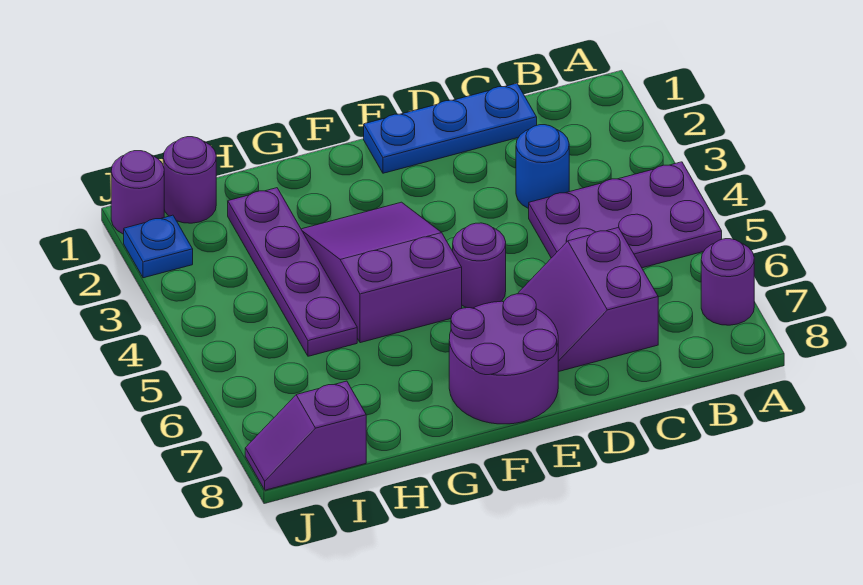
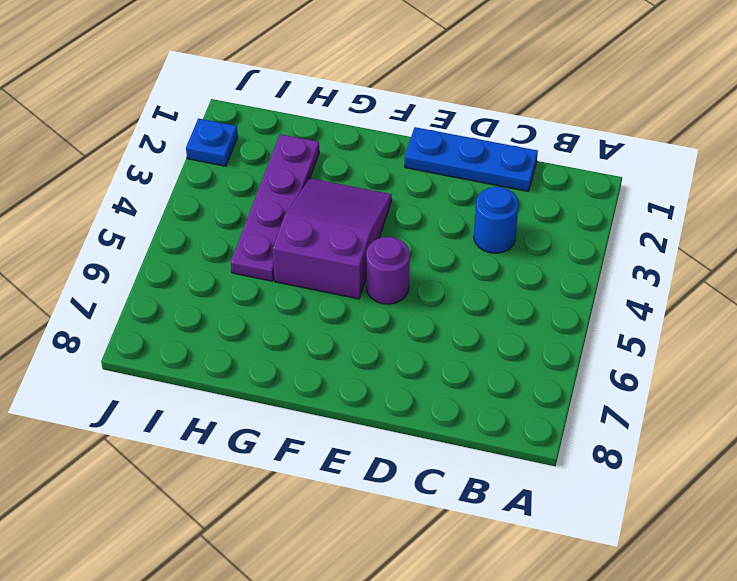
none -> purple 2x3 plate [529,162,722,268]
none -> purple 1x1 round brick [701,239,754,325]
none -> purple 2x2 slope [518,227,658,372]

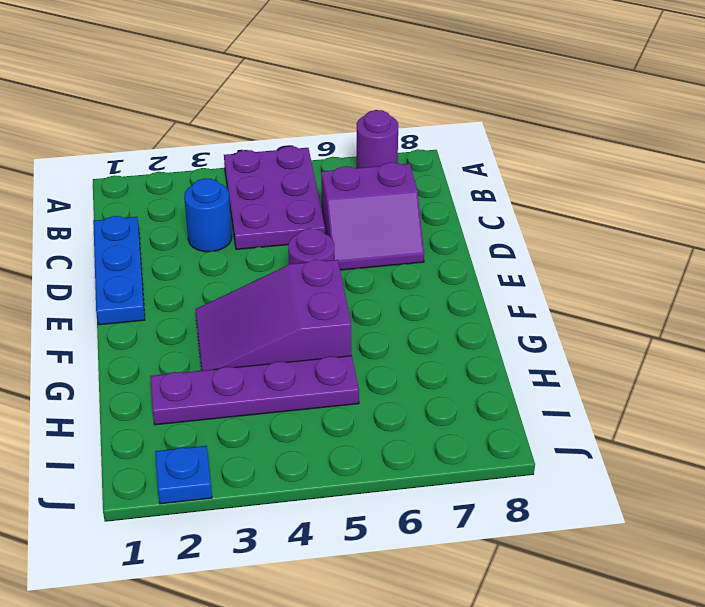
none -> purple 2x2 round brick [449,294,558,424]
none -> purple 1x1 round brick [163,137,216,223]
none -> purple 1x2 slope [245,381,366,490]

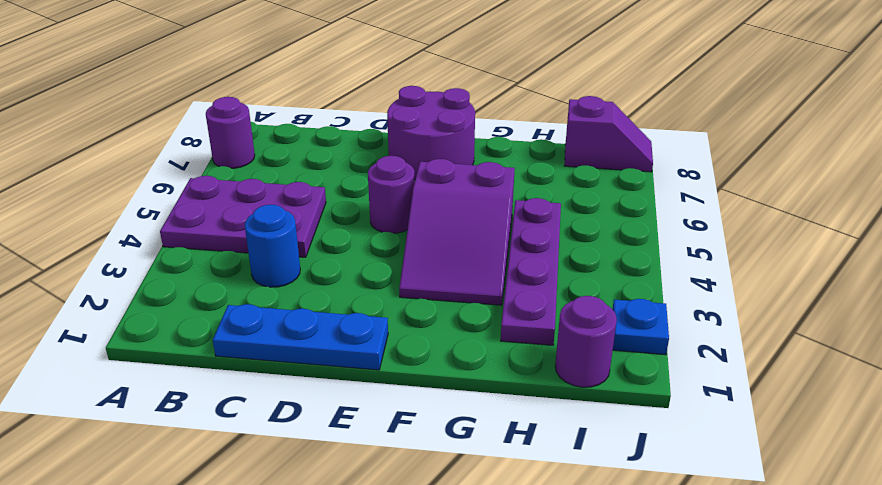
none -> purple 2x2 slope [518,227,658,372]
none -> purple 1x1 round brick [111,151,164,234]

